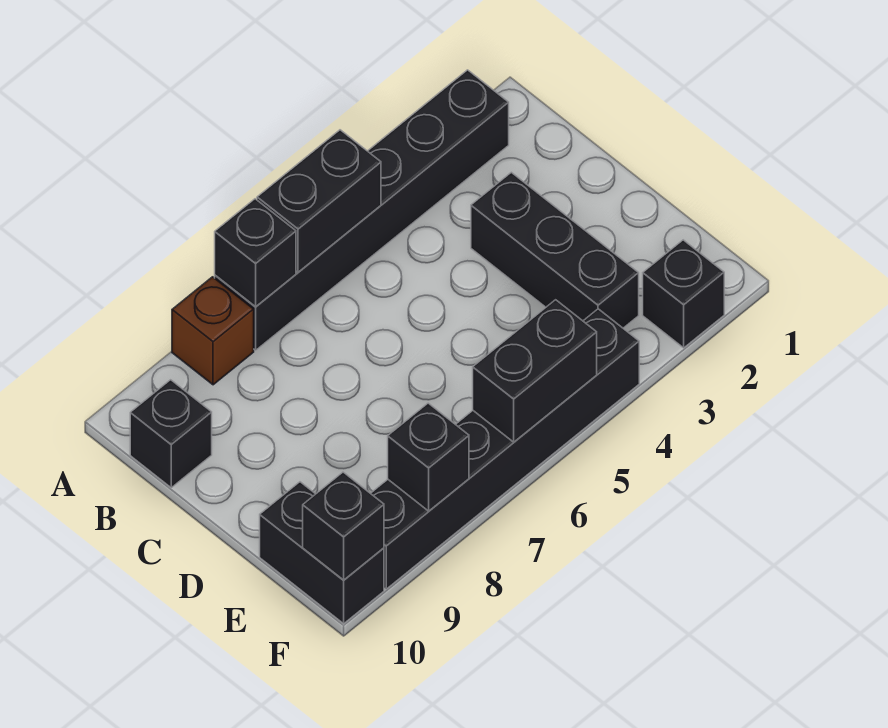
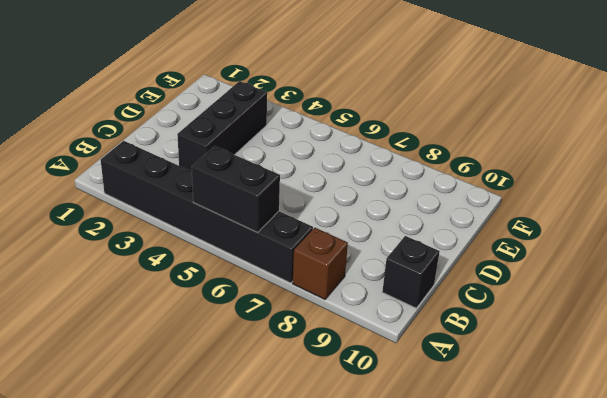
none -> black 1x2 brick [260,482,384,624]
none -> black 1x1 brick [643,240,724,348]
none -> black 1x6 brick [371,309,639,589]

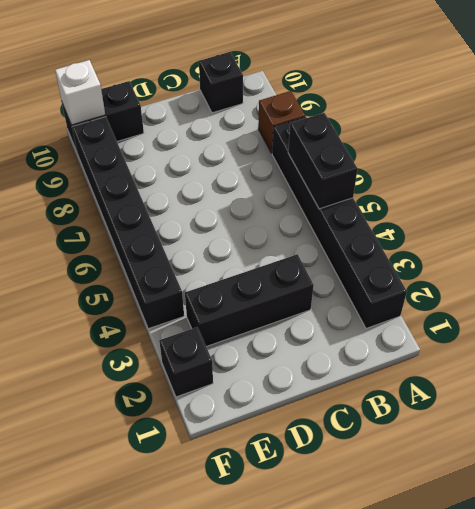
white 1x1 brick [55,60,105,125] -> black 1x1 brick [303,472,384,580]
none -> black 1x1 brick [215,199,296,307]
none -> black 1x2 brick [473,300,597,442]
none -> black 1x1 brick [388,403,469,511]

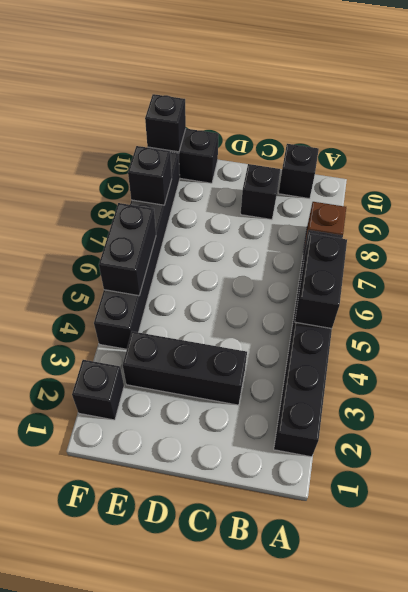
black 1x1 brick [241,164,280,220] -> black 1x1 brick moved to [215,199,296,307]

